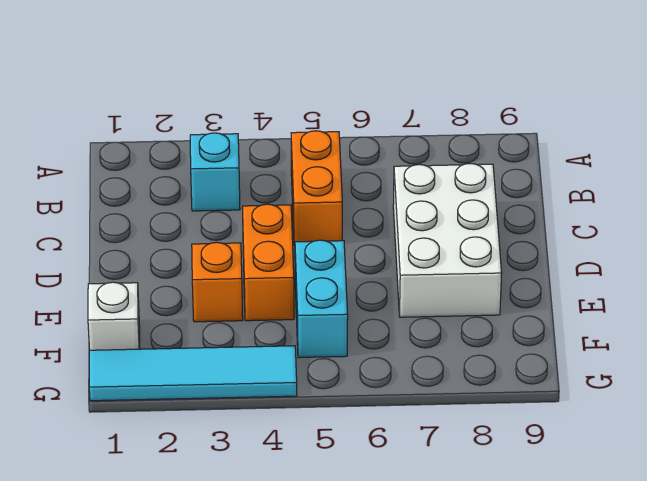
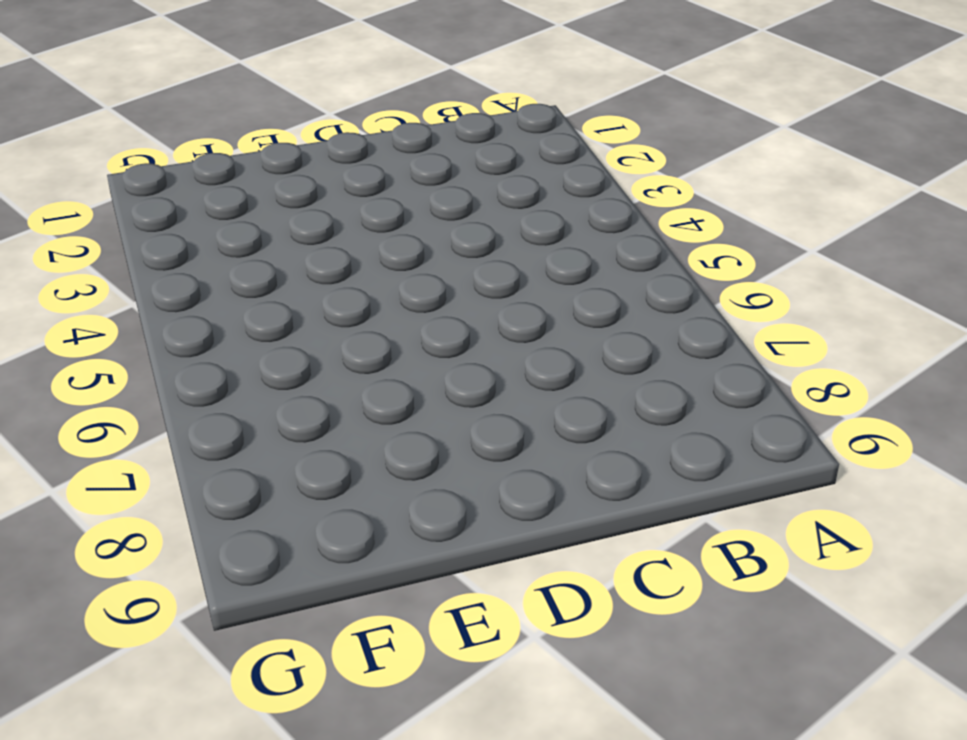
none -> cyan 1x1 brick [190,133,240,211]
none -> orange 1x2 brick [291,131,342,245]

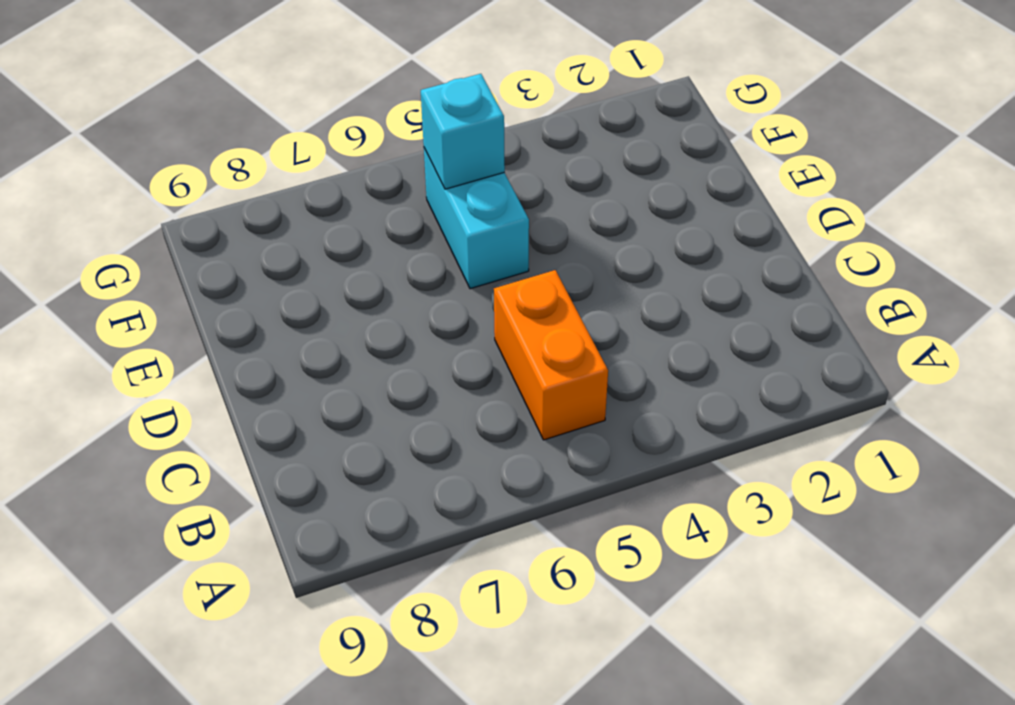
cyan 1x1 brick [421,74,505,189] -> cyan 1x1 brick moved to [190,133,240,211]
none -> white 2x3 brick [393,164,502,317]
none -> orange 1x2 brick [243,204,294,321]

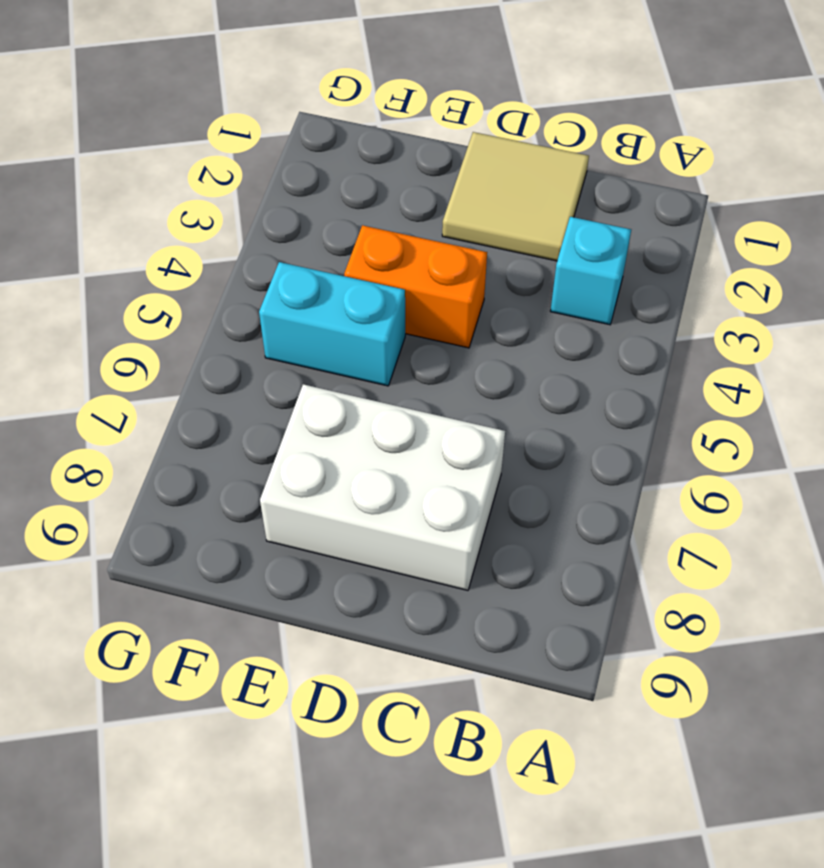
tan 2x2 tile [442,132,589,261] -> none
none -> orange 1x2 brick [291,131,342,245]
none -> orange 1x1 brick [192,242,243,322]

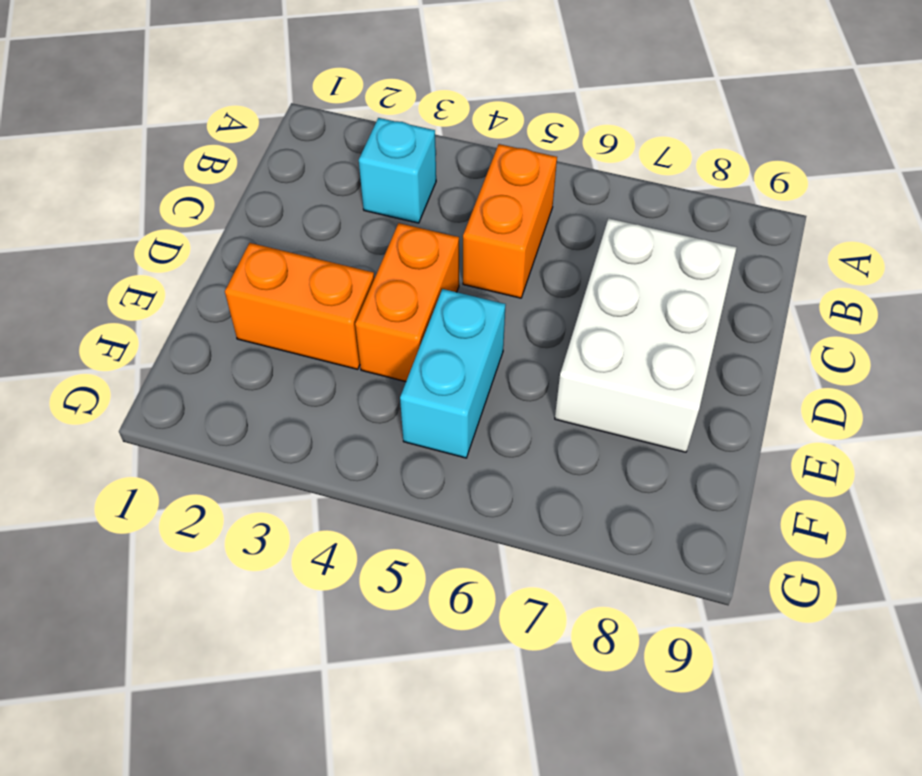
orange 1x2 brick [225,243,374,369] -> orange 1x1 brick [192,242,243,322]
none -> white 1x1 brick [88,282,140,350]
none -> cyan 1x4 tile [89,346,297,401]

